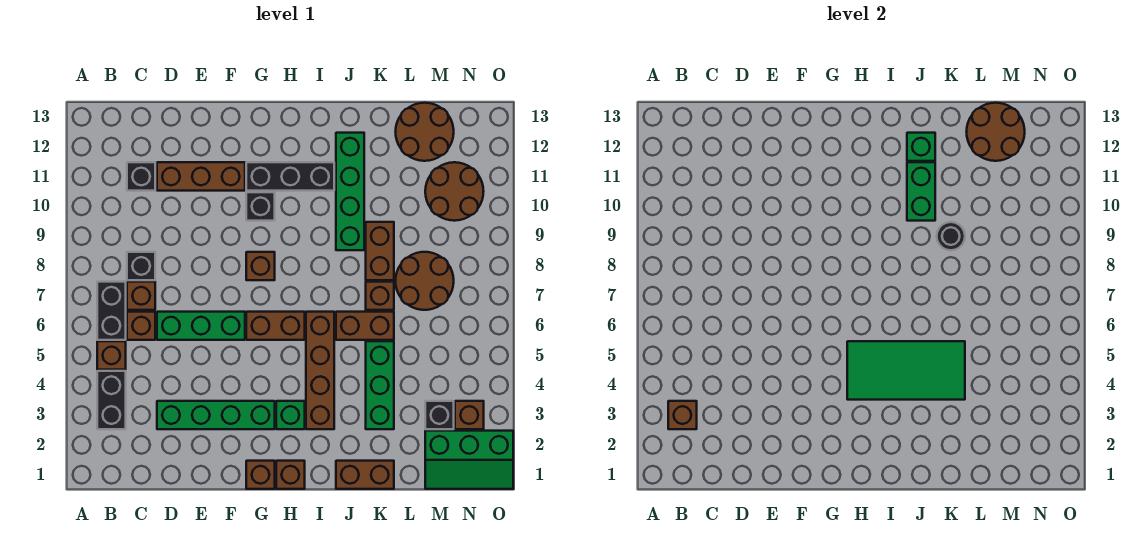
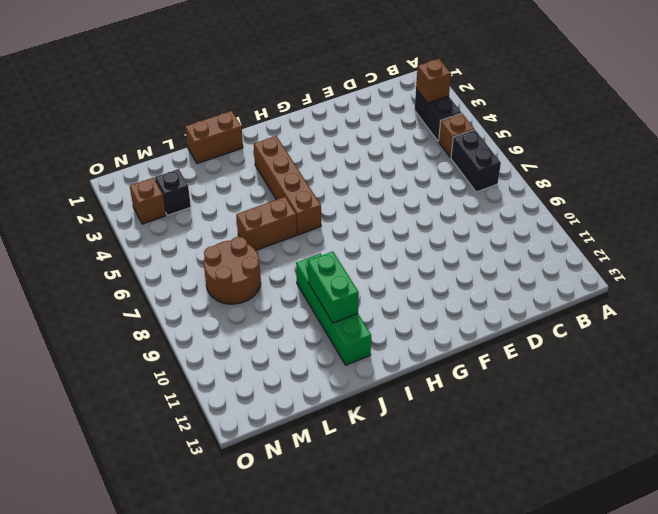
none -> brown 1x1 brick [127,312,155,340]
none -> brown 1x1 brick [127,282,155,310]
none -> black 1x1 brick [127,252,155,280]
none -> black 1x1 brick [127,162,155,191]

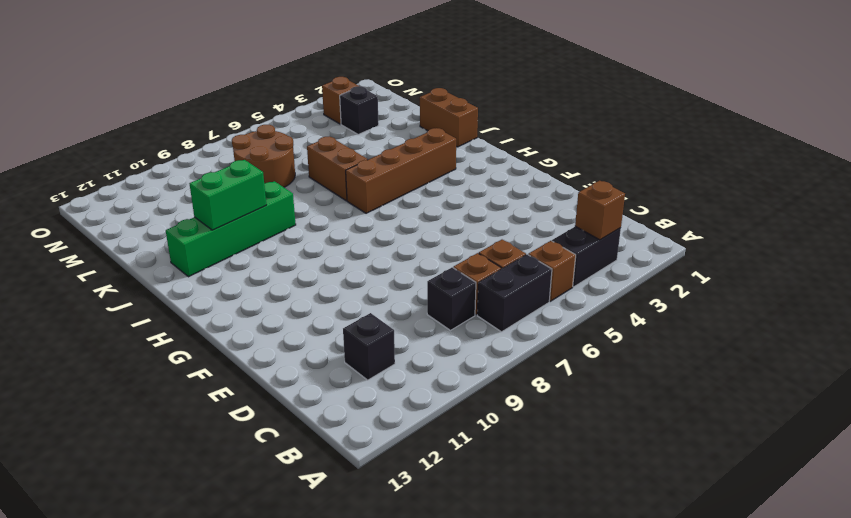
none -> green 1x4 brick [157,401,275,429]
none -> green 1x3 brick [157,312,245,340]
none -> brown 1x3 brick [157,162,245,191]
none -> brown 1x1 brick [246,461,275,489]

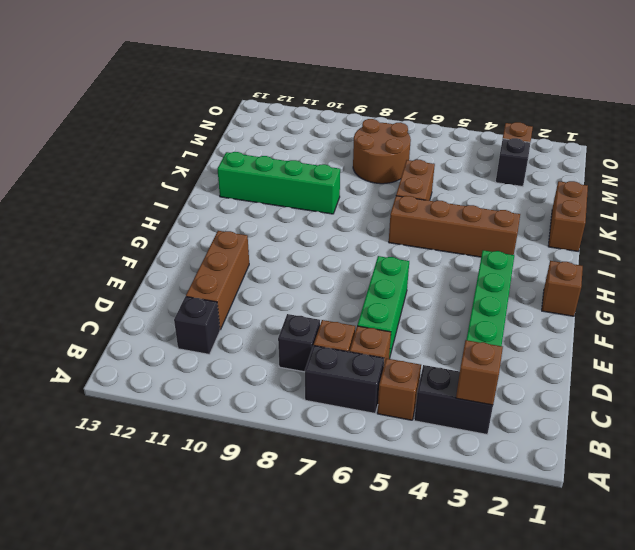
none -> brown 1x2 brick [246,312,305,340]
none -> brown 1x1 brick [246,252,275,280]
none -> black 1x1 brick [246,192,275,221]
none -> black 1x3 brick [246,162,334,191]

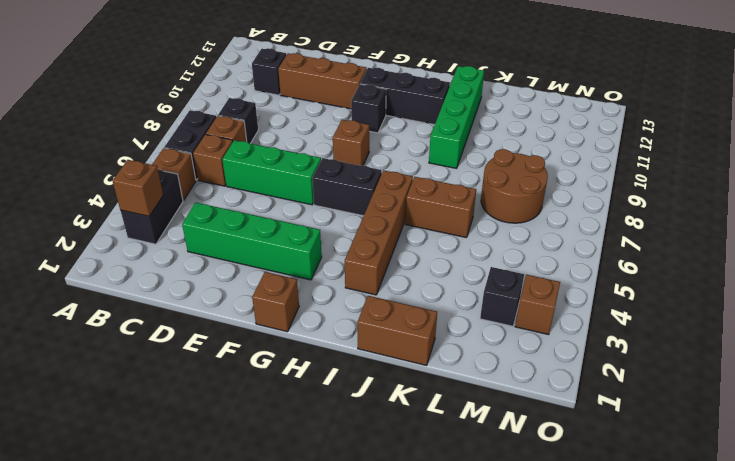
black 1x2 brick [312,158,382,216] -> brown 1x2 brick [246,312,305,340]
none -> brown 1x1 brick [276,461,305,489]
none -> green 1x1 brick [276,401,305,429]
none -> green 1x3 brick [366,341,394,429]
none -> brown 1x1 brick [366,282,394,310]

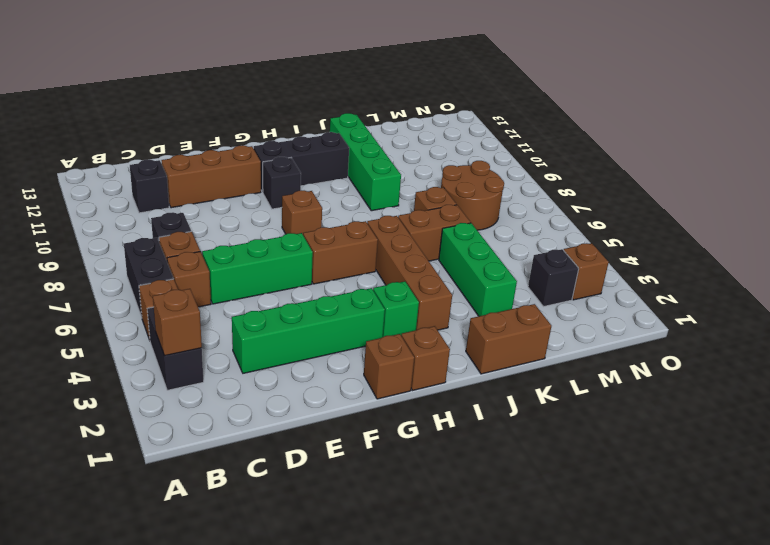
none -> brown 1x2 brick [366,222,394,280]
none -> brown 2x2 round brick [396,103,454,161]
none -> green 2x3 slope [425,431,513,489]
none -> brown 2x2 round brick [425,162,484,221]

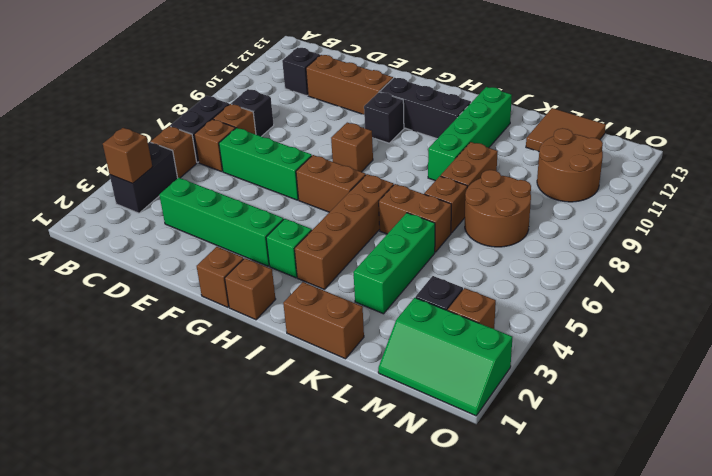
brown 2x2 tile [526,108,606,152] -> brown 2x2 round brick [396,103,454,161]
none -> green 2x4 tile [847,341,965,400]
none -> green 1x2 brick [907,162,935,221]
none -> green 1x1 brick [907,133,935,161]
none -> black 1x1 round brick [937,222,965,250]

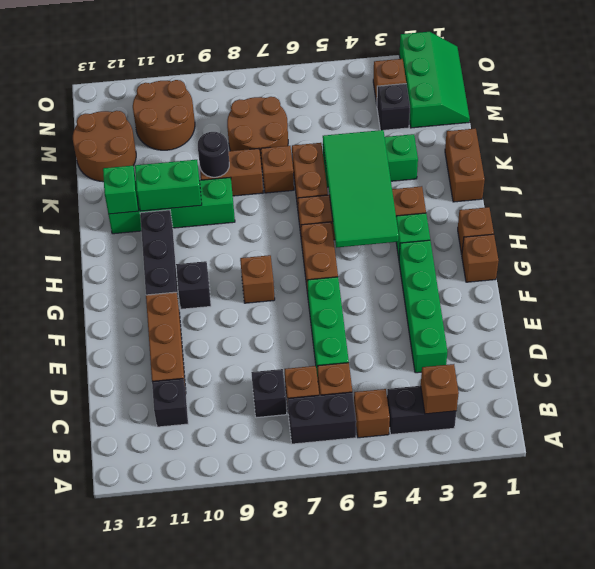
none -> brown 2x2 round brick [967,103,1025,161]

